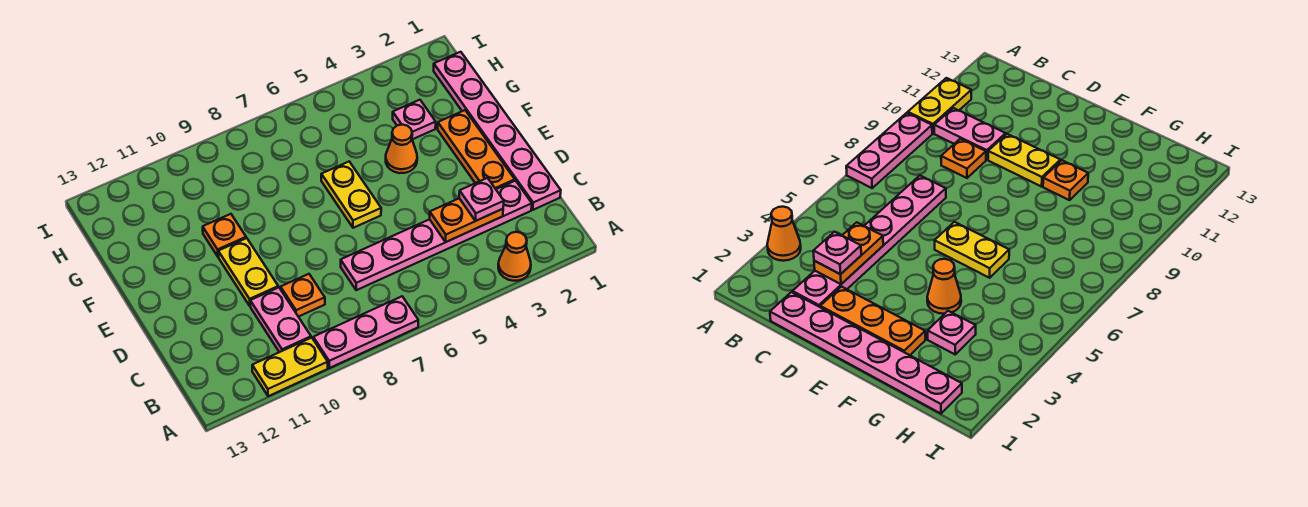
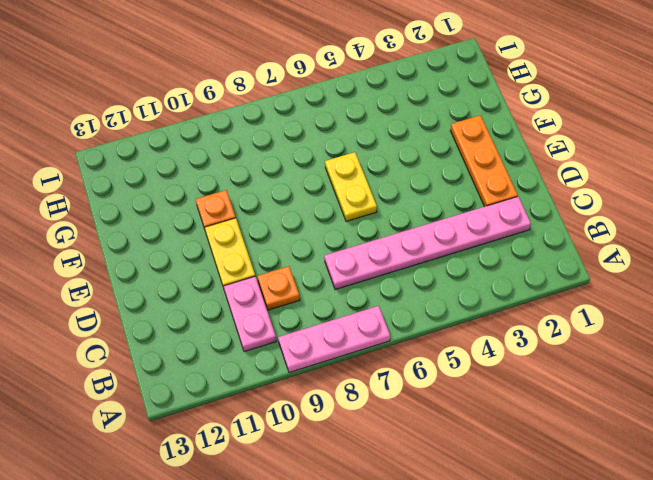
none -> orange 1x1 cone [498,232,531,281]
none -> yellow 1x2 plate [252,338,328,396]
none -> pink 1x6 plate [434,52,561,210]

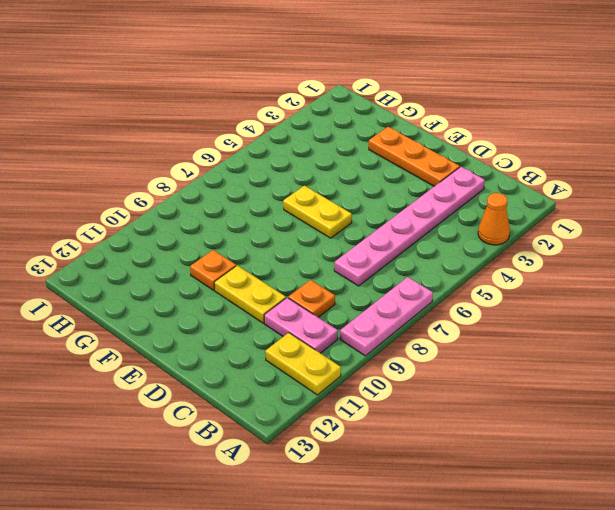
yellow 1x2 plate [265,333,341,395] -> yellow 1x2 plate turned to [252,338,328,396]
none -> pink 1x6 plate [434,52,561,210]
none -> orange 1x1 cone [386,125,417,173]
none -> pink 1x1 plate [393,100,436,139]

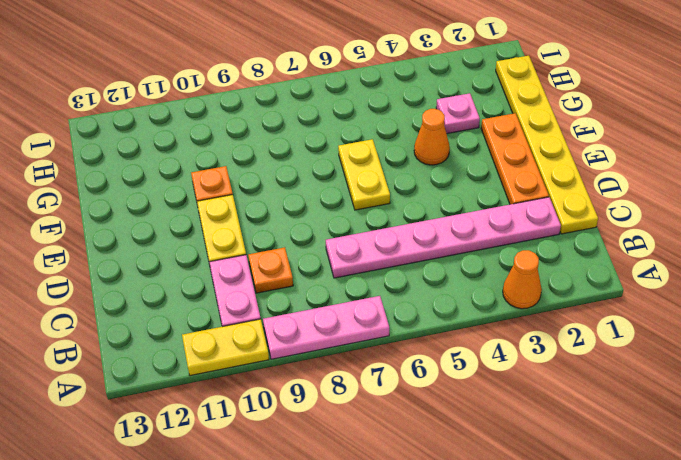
yellow 1x6 plate [496,56,598,234] -> pink 1x6 plate [434,52,561,210]
none -> orange 1x2 plate [430,198,503,242]
none -> pink 1x1 plate [459,178,504,221]

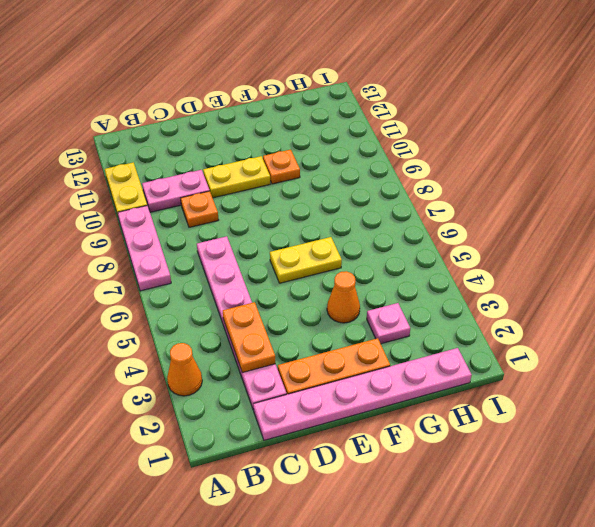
none -> pink 1x1 plate [459,178,504,221]

